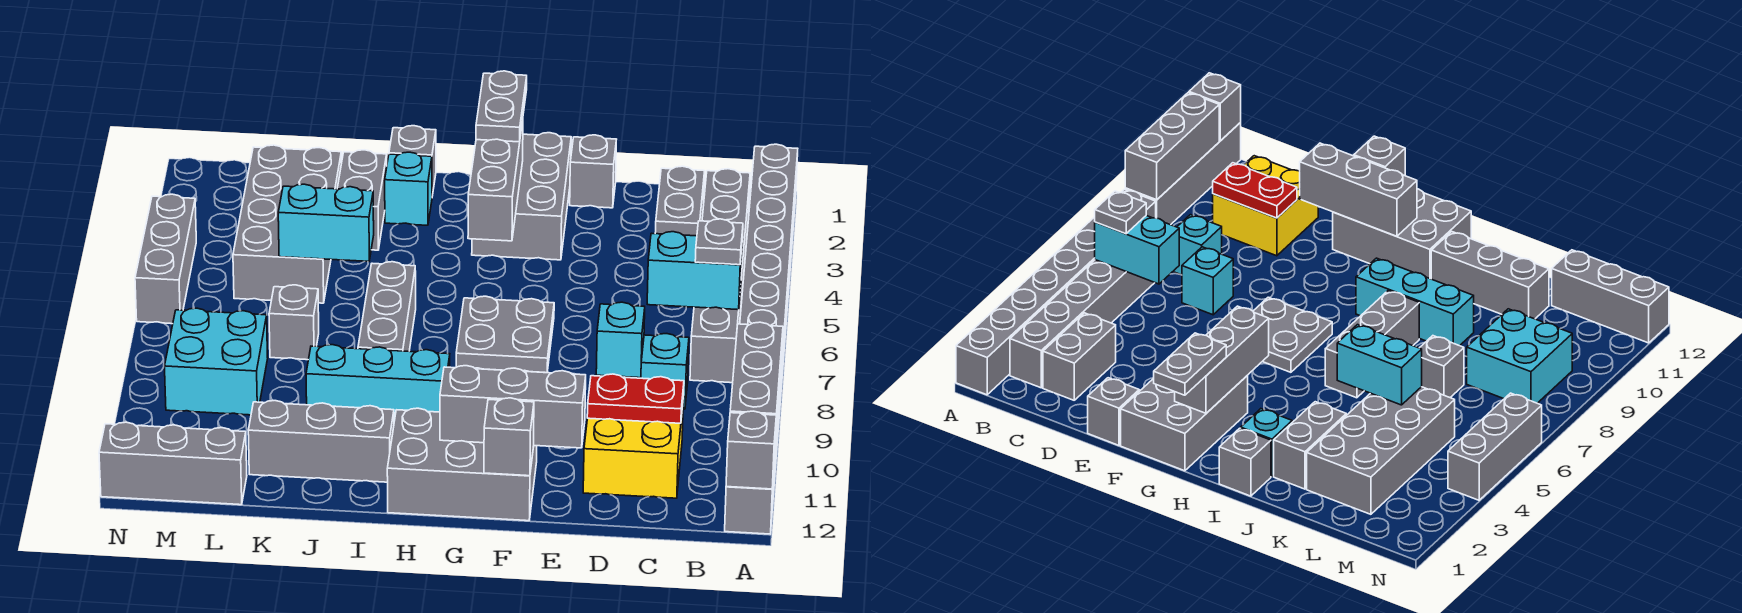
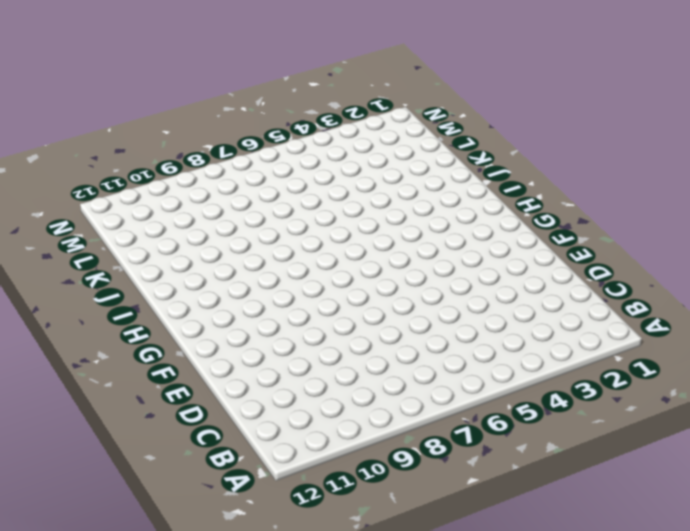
none -> grey 1x8 brick [740,144,798,414]
none -> grey 1x4 brick [725,381,781,534]
none -> grey 1x6 brick [690,169,750,383]
none -> grey 1x2 brick [655,166,705,236]

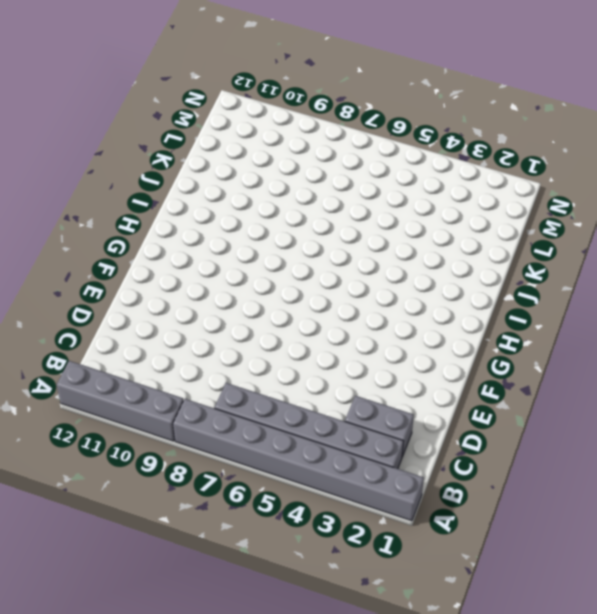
none -> cyan 1x1 brick [641,334,689,409]
none -> yellow 2x2 brick [583,407,683,498]
none -> cyan 1x1 brick [596,302,645,378]
none -> grey 1x1 brick [570,135,616,208]

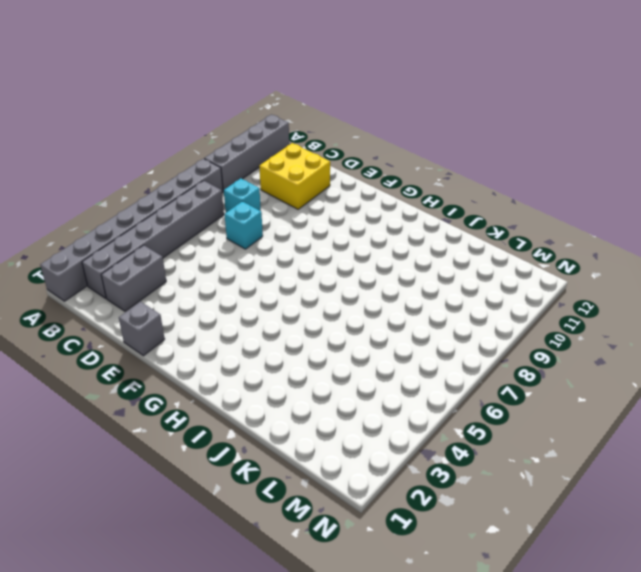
none -> grey 2x3 brick [472,133,571,260]
none -> grey 2x2 plate [456,296,554,373]
none -> grey 2x3 brick [387,408,537,521]
none -> cyan 1x3 brick [306,345,450,421]

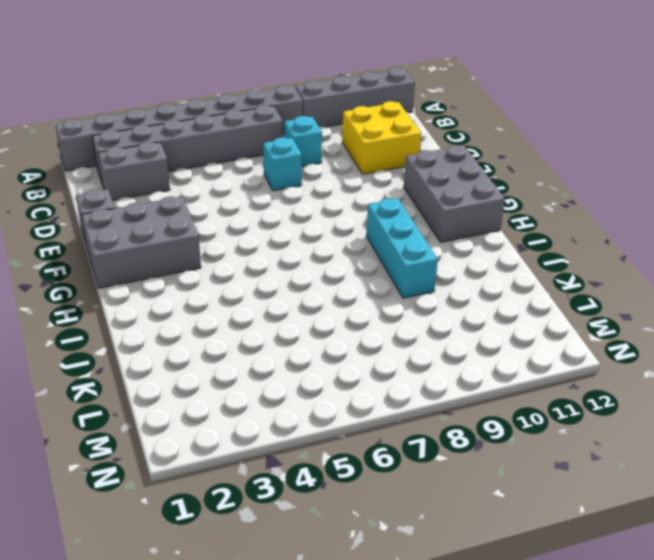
none -> grey 2x2 plate [456,296,554,373]
none -> grey 1x1 brick [389,126,436,196]
none -> cyan 1x1 brick [385,152,432,225]
none -> grey 1x3 brick [358,262,416,351]

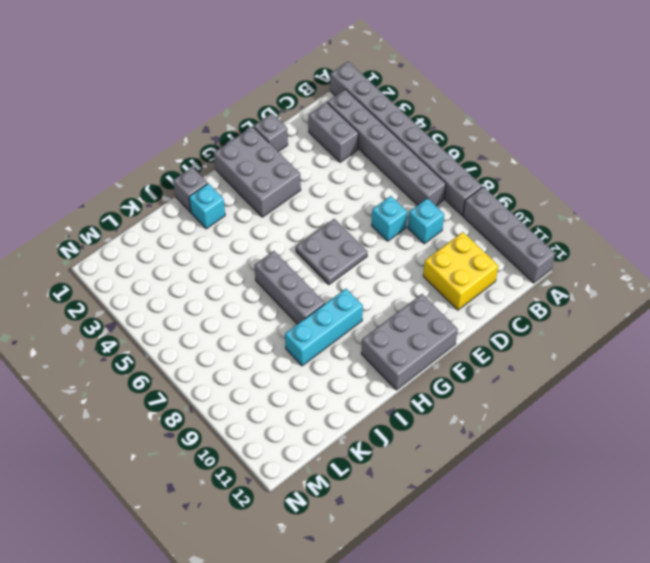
none -> grey 1x3 brick [248,401,394,482]
none -> grey 1x2 brick [337,150,387,250]
none -> grey 2x4 brick [233,145,341,303]
none -> grey 1x1 brick [269,285,319,360]

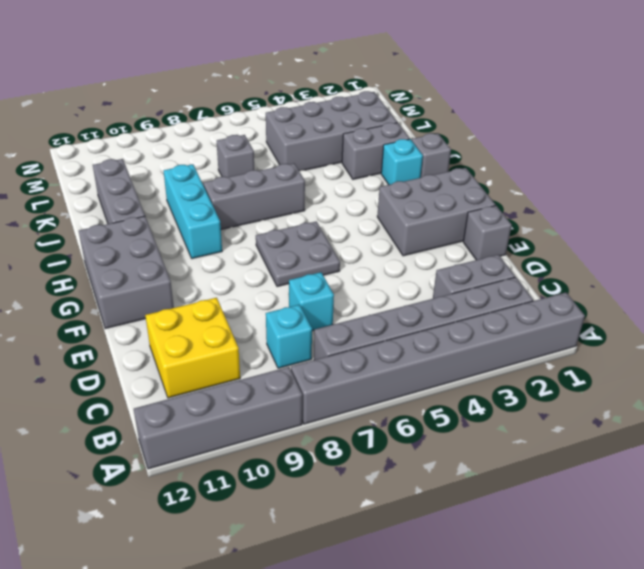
none -> cyan 2x2 brick [165,308,268,415]
none -> grey 1x3 brick [99,422,247,505]
none -> grey 1x3 brick [135,194,196,324]
none -> grey 1x3 brick [730,322,783,448]

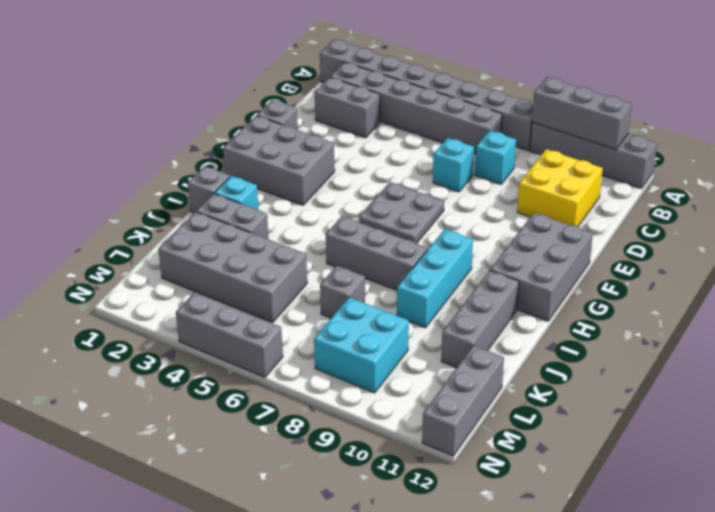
none -> grey 1x1 brick [726,411,776,489]
none -> cyan 1x2 brick [647,232,742,310]
none -> red 1x2 plate [587,374,684,423]
none -> grey 1x3 brick [440,366,586,448]

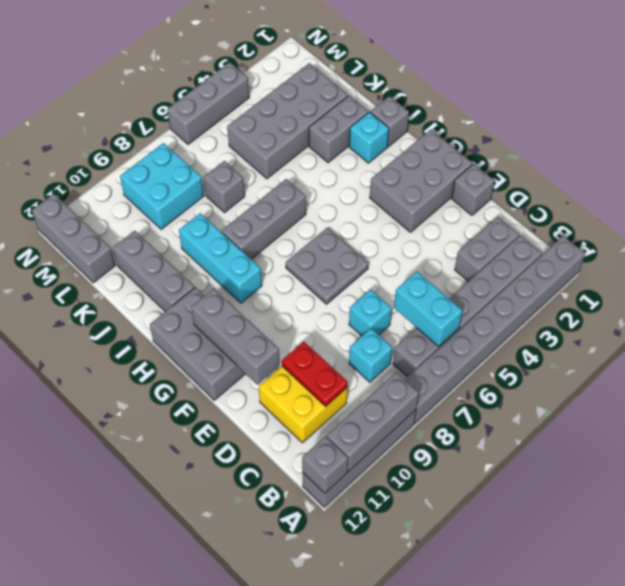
none -> grey 1x1 brick [484,398,534,476]
none -> grey 1x3 brick [468,121,523,241]
none -> cyan 1x2 brick [278,184,374,261]
none -> grey 1x1 plate [695,219,743,265]

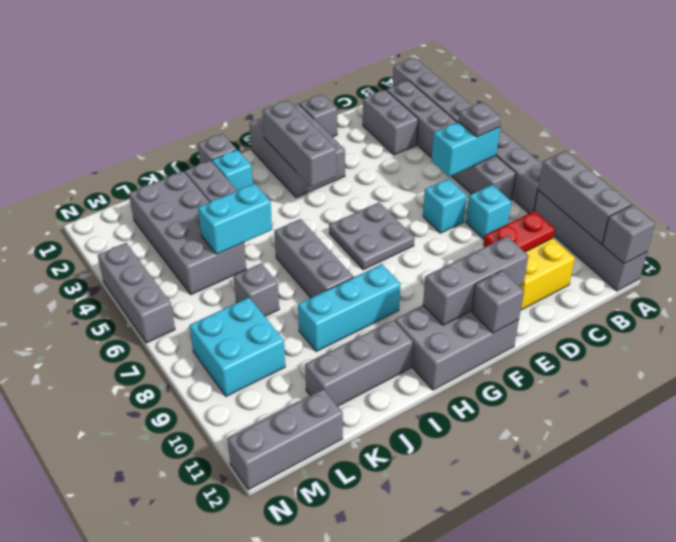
none -> grey 1x2 plate [476,71,527,142]

